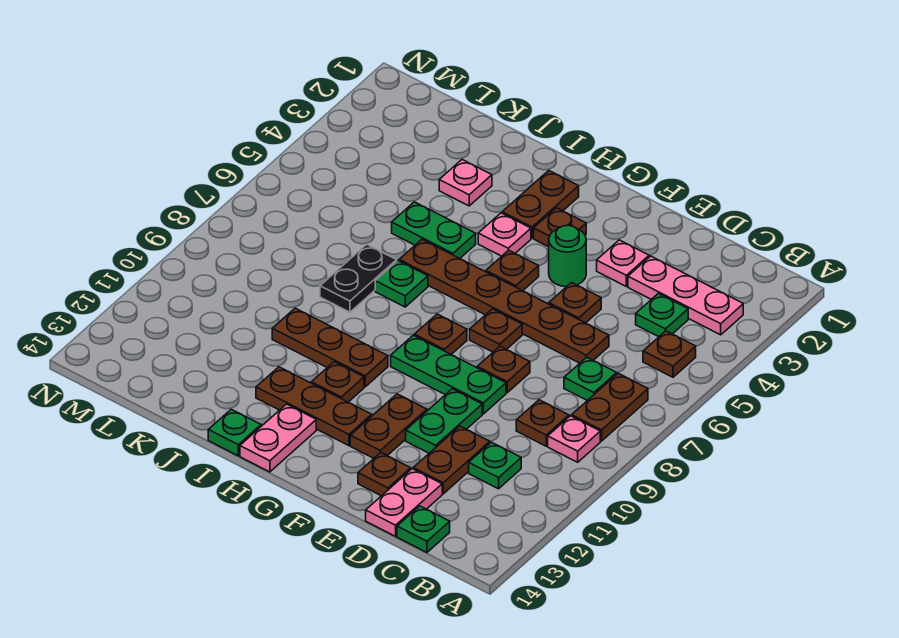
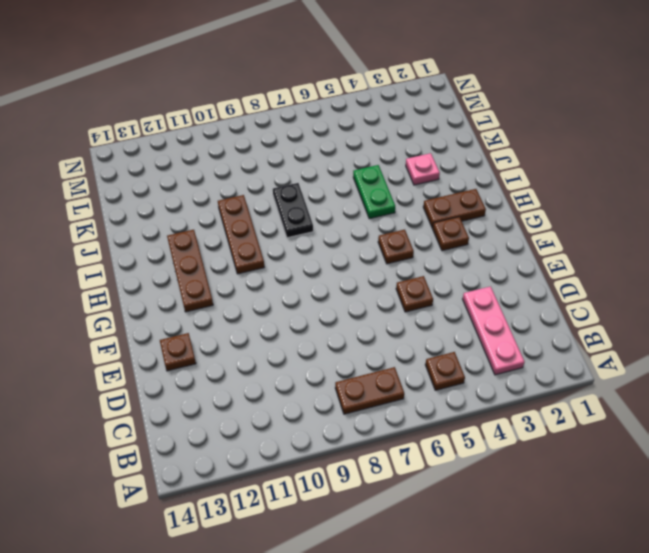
black 1x2 plate [273,183,313,238] -> black 1x2 plate turned to [320,244,397,312]
none -> pink 1x1 plate [548,416,600,462]
none -> green 1x1 plate [636,293,688,337]
none -> green 1x1 plate [564,357,617,401]
none -> brown 1x1 plate [516,400,569,446]

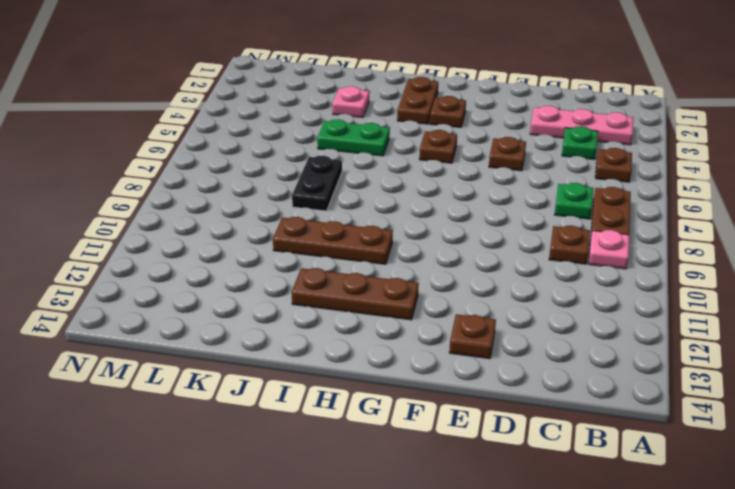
none -> green 1x1 plate [469,442,521,489]
none -> green 1x1 plate [397,506,450,552]
none -> brown 1x6 plate [399,240,609,363]
none -> brown 1x2 plate [413,426,490,494]

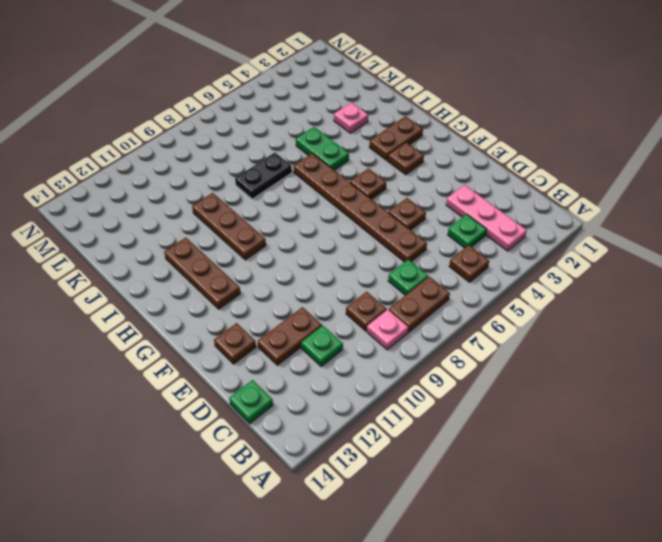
none -> pink 1x2 plate [366,469,442,536]
none -> pink 1x1 plate [597,240,649,286]
none -> brown 1x1 plate [477,346,530,393]
none -> green 1x3 plate [391,335,506,414]

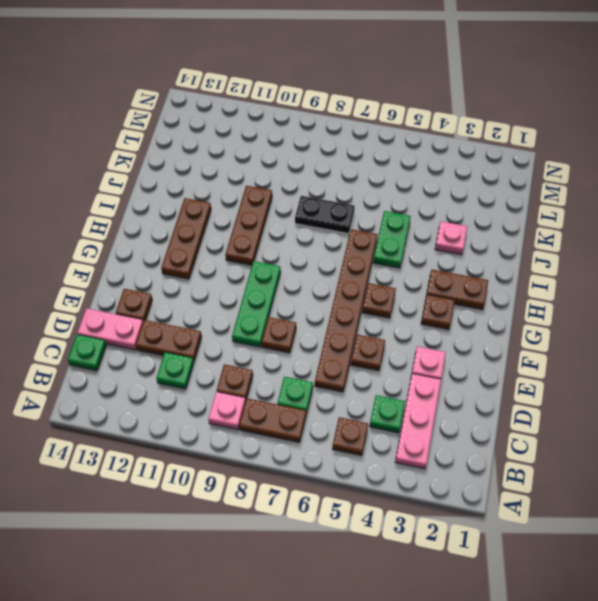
none -> green 1x2 plate [406,389,482,453]
none -> green 1x1 round brick [549,225,586,287]
none -> brown 1x1 plate [470,309,522,352]
none -> brown 1x2 plate [350,394,427,458]

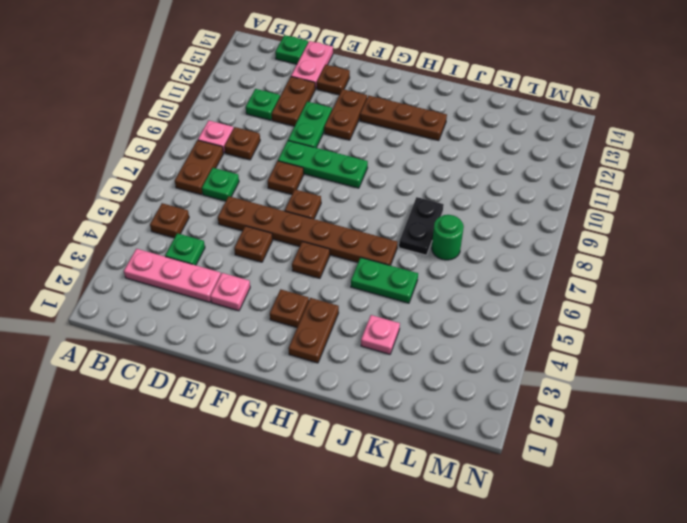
green 1x1 round brick [432,215,464,260] -> green 1x1 round brick moved to [549,225,586,287]
none -> brown 1x1 plate [414,314,467,354]
none -> pink 1x1 plate [478,213,531,256]
none -> brown 1x3 plate [272,308,388,387]
none -> brown 1x1 plate [311,362,364,402]

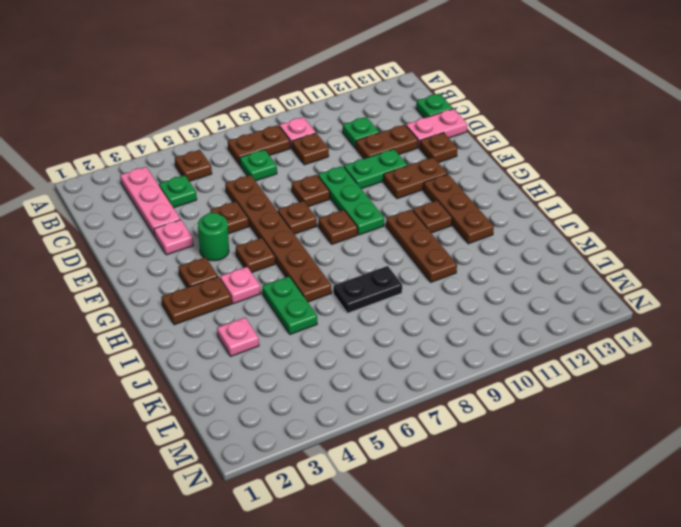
none -> pink 1x2 plate [240,404,316,472]
none -> green 1x1 plate [375,261,428,307]
none -> green 1x1 plate [208,409,261,456]

